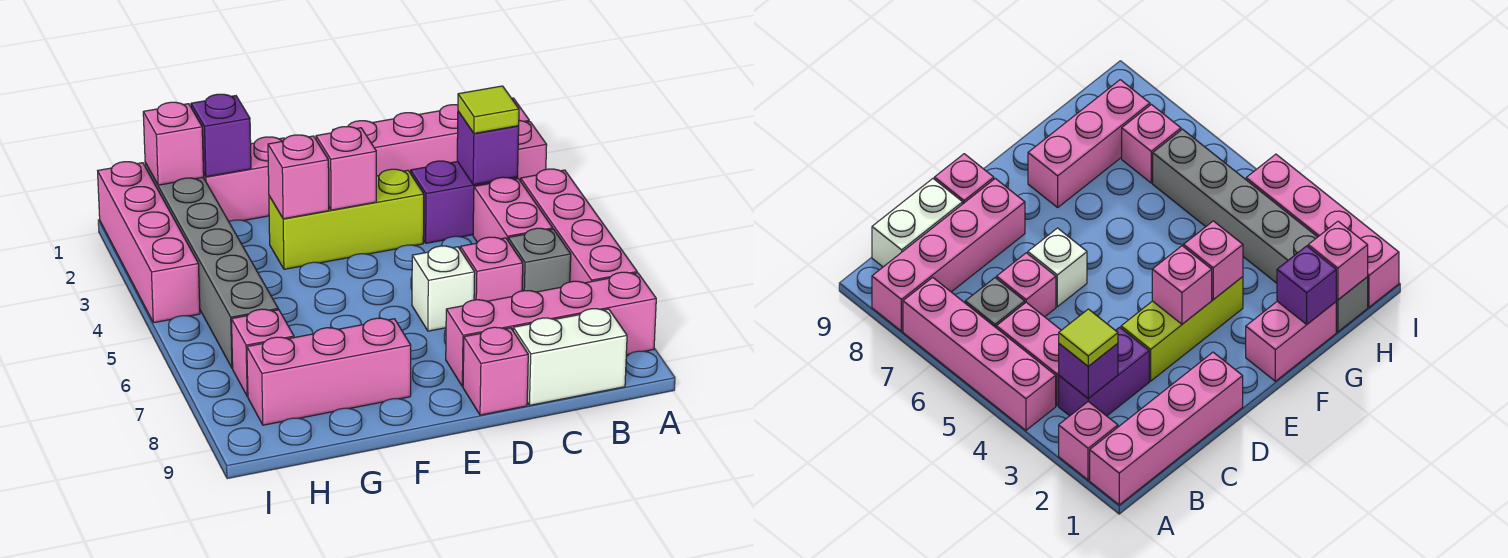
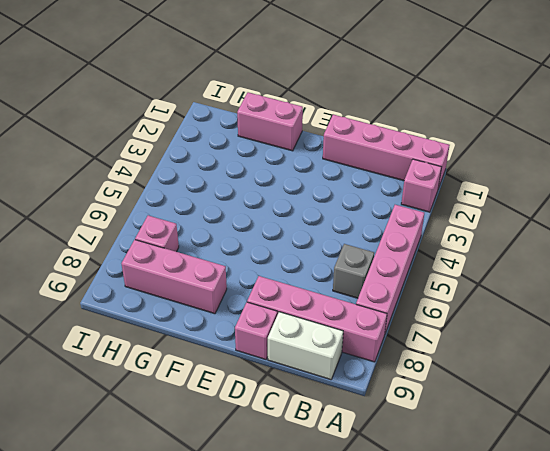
none -> purple 1x2 brick [411,161,518,243]
none -> pink 1x2 brick [473,177,553,242]
none -> pink 1x1 brick [460,237,523,301]

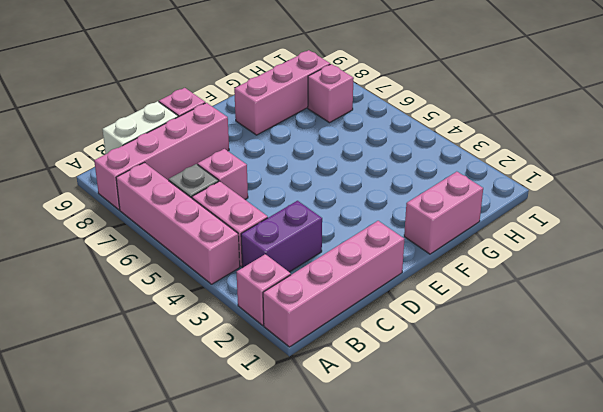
none -> lime 1x3 brick [269,169,424,269]
none -> white 1x1 brick [412,246,475,331]
none -> grey 1x6 brick [145,163,278,368]

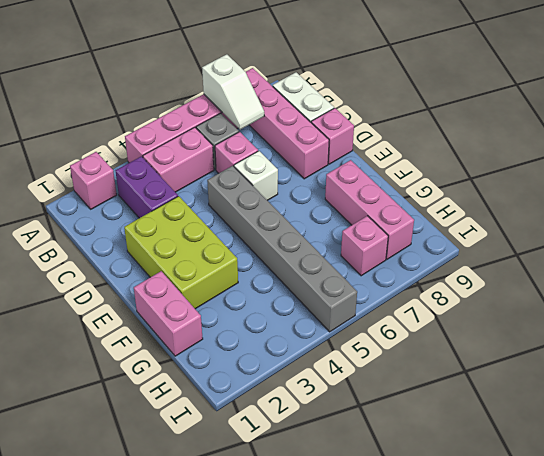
white 1x2 slope [202,54,264,130] -> none
lime 2x3 brick [124,196,238,309] -> lime 1x3 brick [269,169,424,269]
grey 1x6 brick [207,166,357,332] -> grey 1x6 brick turned to [145,163,278,368]
none -> pink 1x4 brick [333,98,529,176]
none -> pink 1x4 brick [98,162,200,323]
none -> purple 1x1 brick [457,111,519,185]

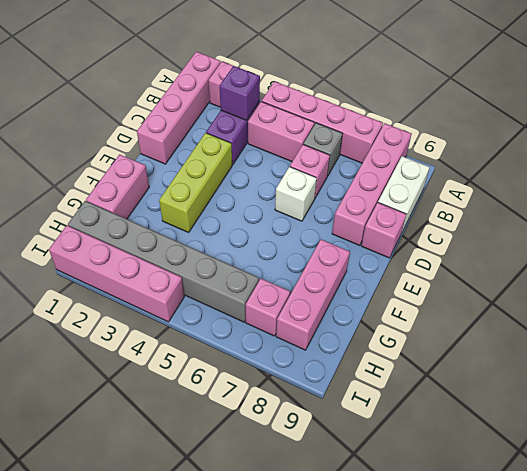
none -> pink 1x1 brick [316,127,376,210]
none -> pink 1x1 brick [268,135,329,219]
none -> purple 1x1 brick [191,94,251,177]

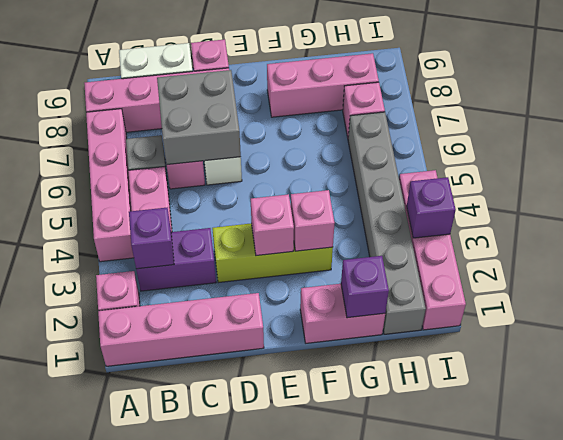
grey 2x2 brick [157,70,241,165] -> none
purple 1x1 brick [407,177,456,238] -> none
none -> pink 1x1 brick [143,102,204,185]
none -> lime 1x1 tile [458,86,519,133]

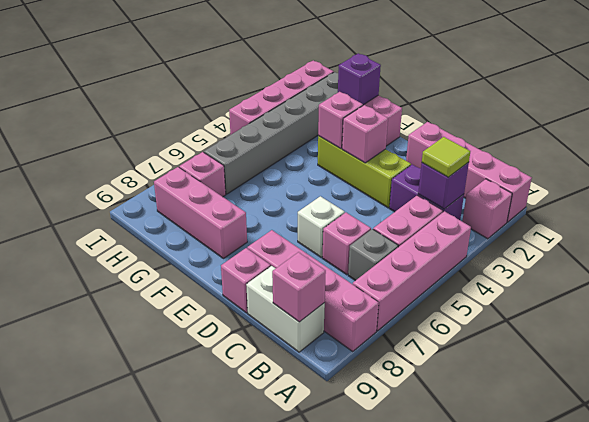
pink 1x1 brick [272,252,326,322] -> pink 1x1 brick moved to [143,102,204,185]

